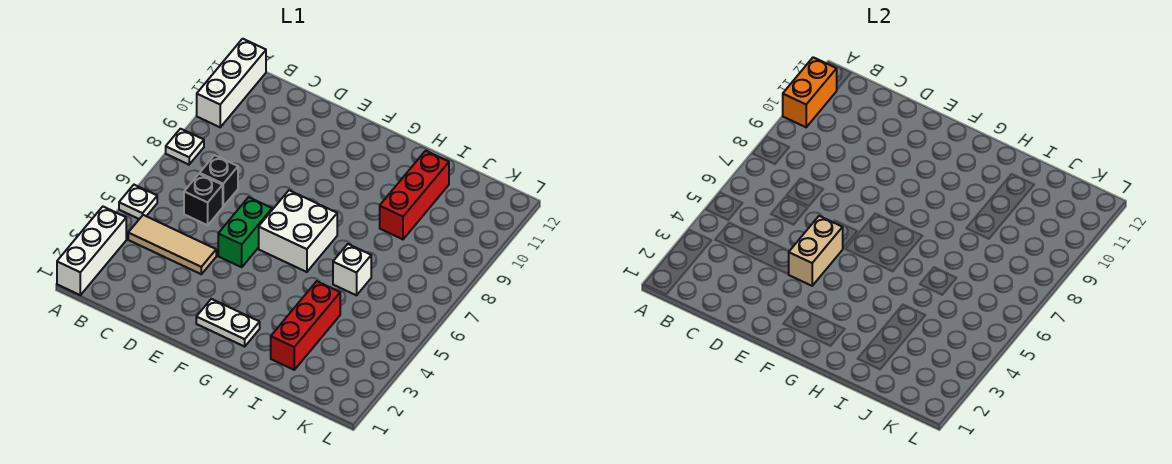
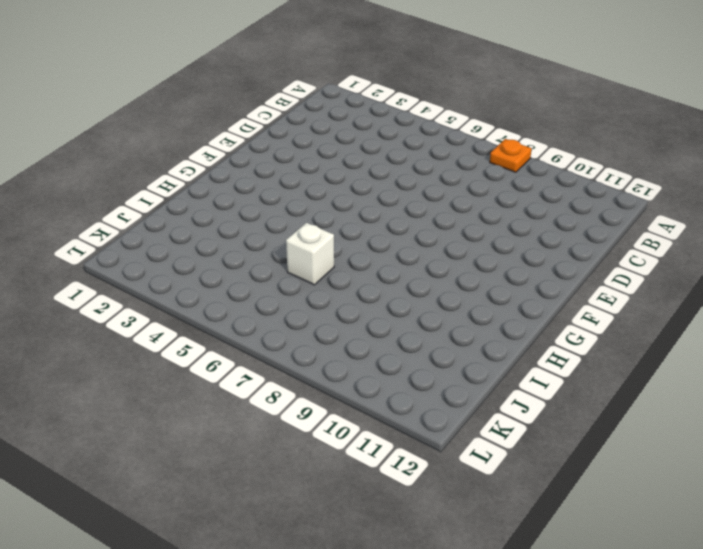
orange 1x1 plate [490,139,531,172] -> white 1x1 plate [166,129,204,165]
none -> white 1x3 brick [57,207,126,295]
none -> white 1x1 plate [119,185,157,219]
none -> white 1x3 brick [197,39,266,127]

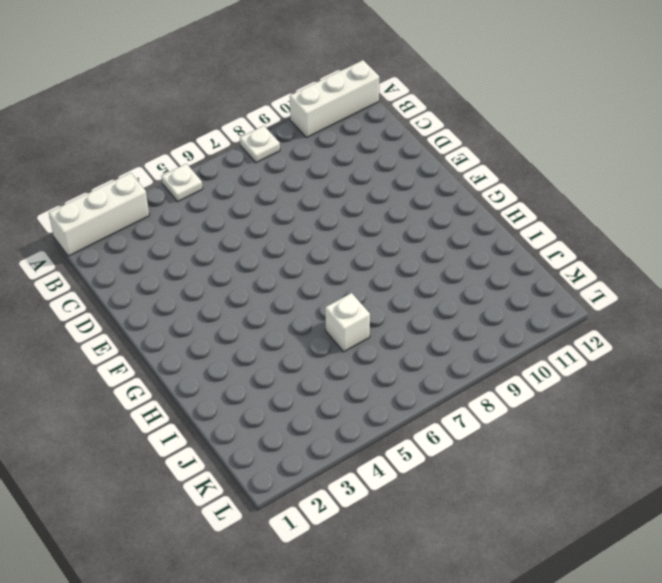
none -> tan 1x3 tile [128,215,216,274]
none -> black 1x1 brick [184,174,223,225]
none -> black 1x1 brick [200,155,238,206]

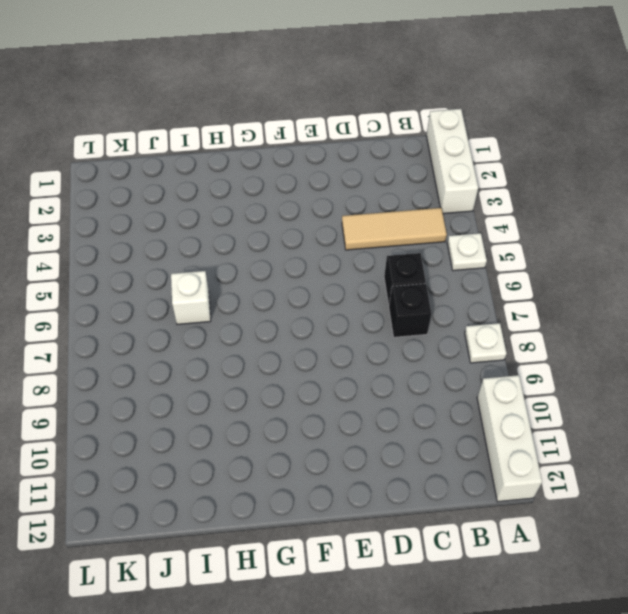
none -> green 1x2 brick [218,197,272,267]
none -> white 1x2 plate [196,299,260,347]
none -> white 2x2 brick [259,190,337,272]

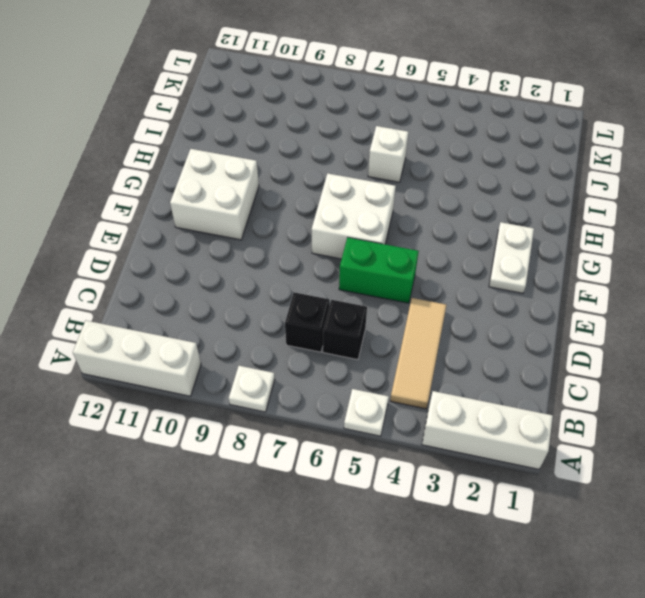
white 2x2 brick [170,149,259,240] -> none
none -> red 1x3 brick [271,281,340,370]
none -> red 1x3 brick [380,151,449,239]
none -> orange 1x2 brick [783,57,837,127]

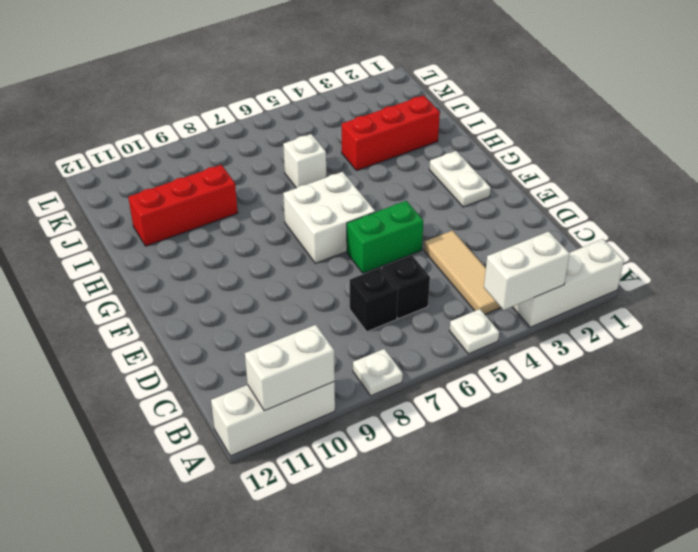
white 1x2 brick [484,231,570,310] -> none
white 1x2 brick [245,325,335,411] -> orange 1x2 brick [783,57,837,127]
none -> tan 1x2 brick [788,216,843,286]

